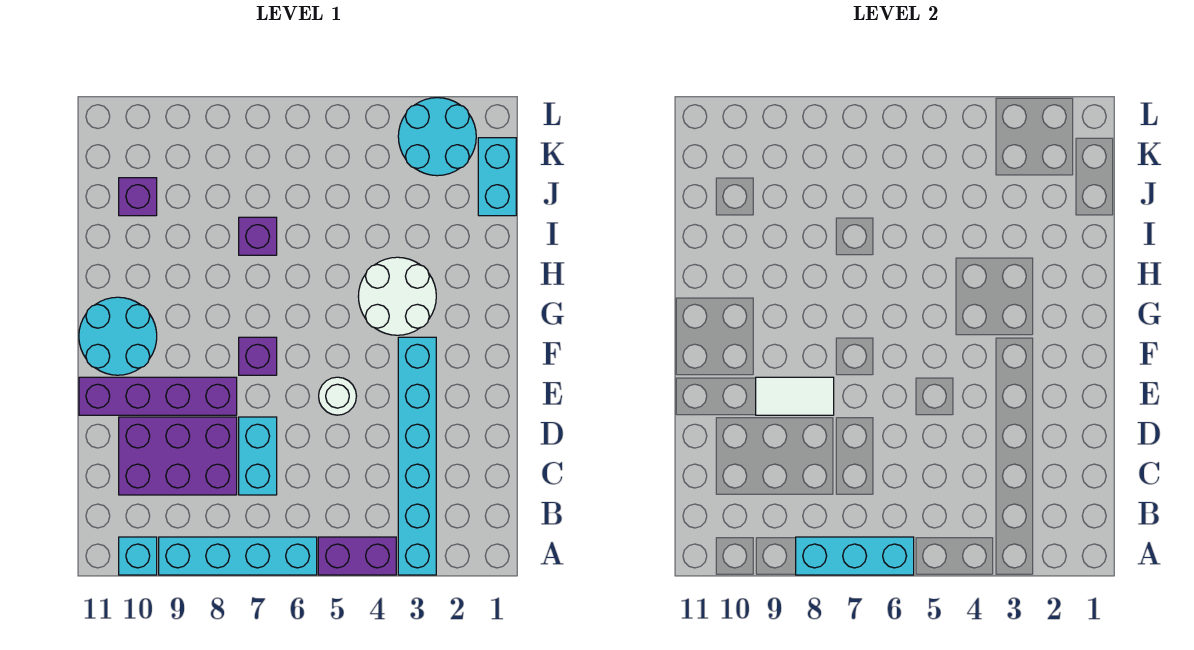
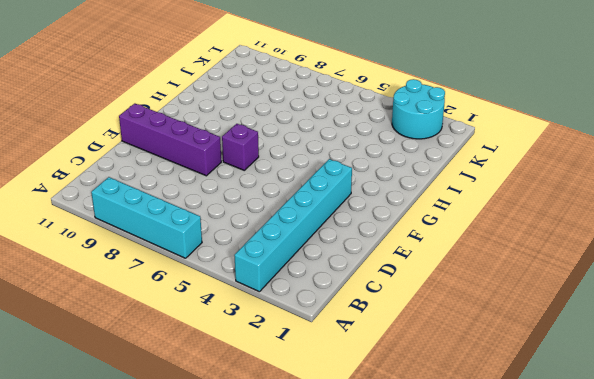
none -> purple 1x2 brick [318,537,396,575]
none -> cyan 1x1 brick [119,537,157,575]
none -> cyan 1x2 brick [239,417,277,495]

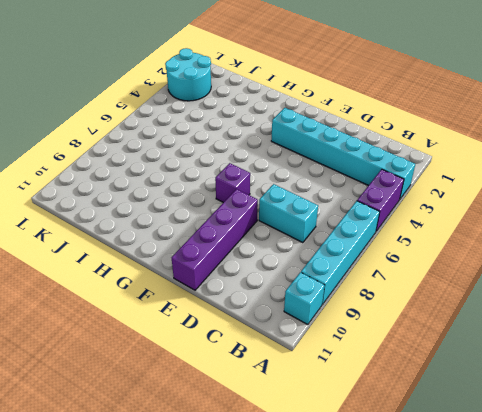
none -> purple 2x3 brick [119,417,237,495]
none -> white 1x1 round brick [319,377,356,415]
none -> cyan 2x2 round brick [79,297,157,375]

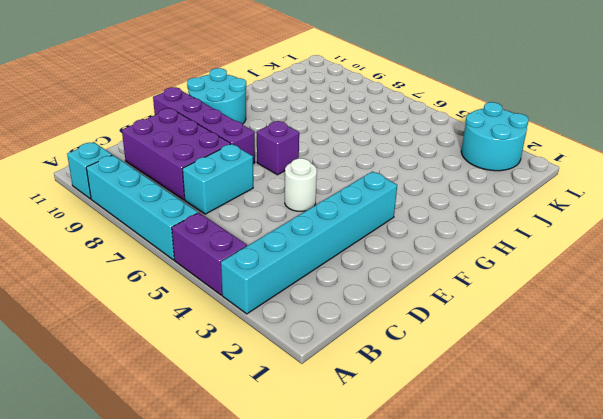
none -> white 2x2 round brick [358,257,436,335]
none -> purple 1x1 brick [239,217,277,255]
none -> cyan 1x2 brick [478,138,516,216]

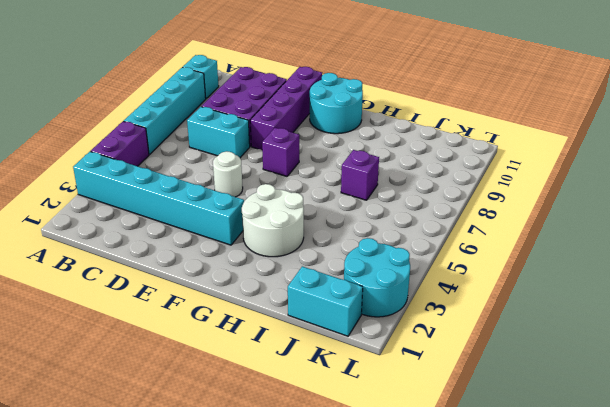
none -> purple 1x1 brick [119,178,157,216]
none -> cyan 1x3 brick [796,537,914,575]
none -> white 1x2 tile [756,377,834,415]

